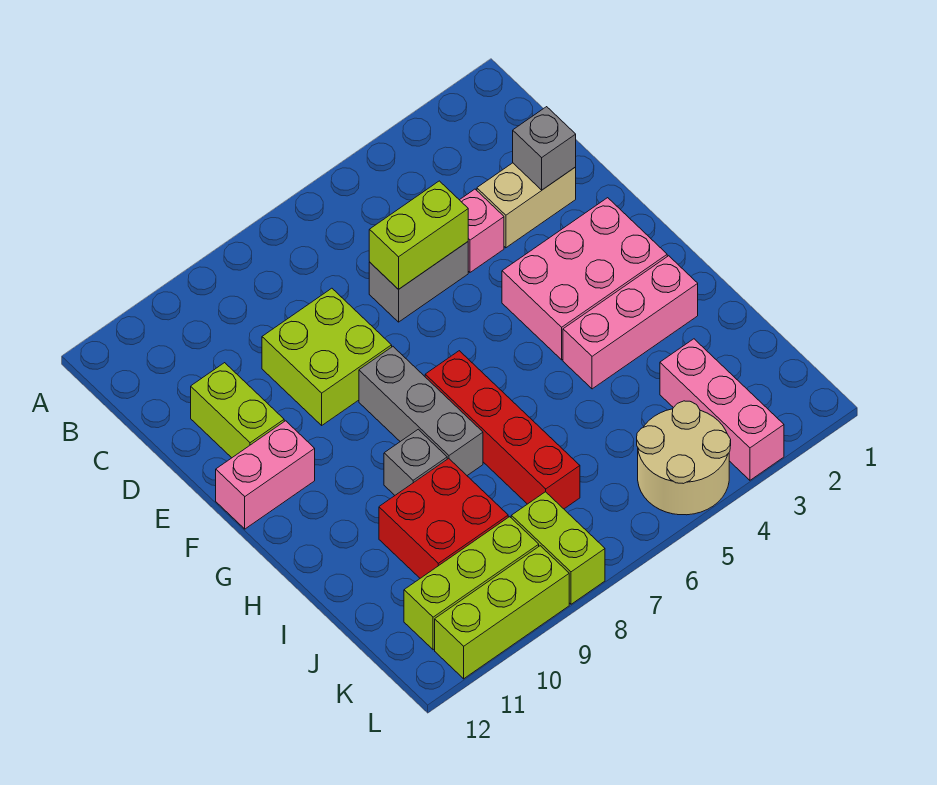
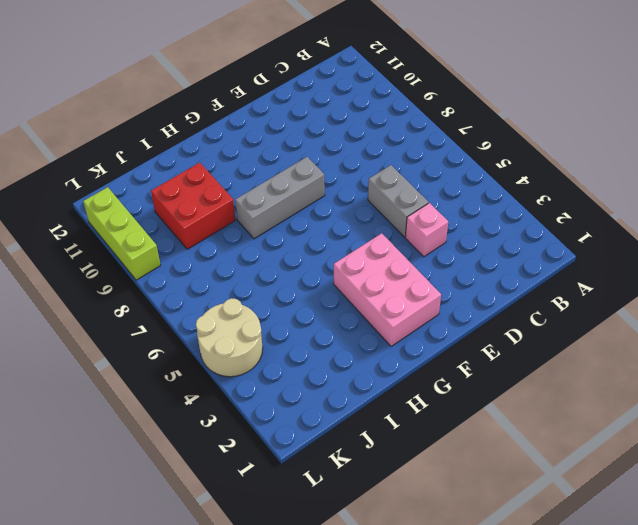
none -> tan 1x2 brick [477,163,576,248]
none -> lime 2x2 brick [262,288,392,425]
none -> lime 1x2 brick [191,363,284,458]

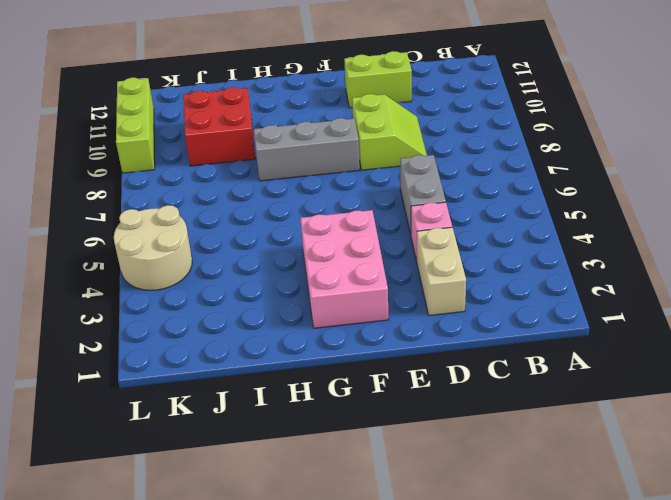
lime 2x2 slope [352,94,427,170] -> lime 2x2 brick [262,288,392,425]
none -> pink 1x2 brick [216,421,315,529]
none -> red 1x4 brick [425,351,580,509]
none -> pink 1x3 brick [563,256,698,389]

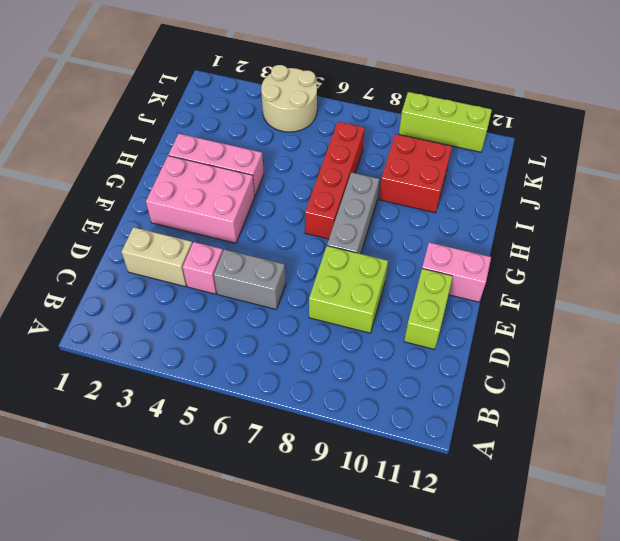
none -> grey 1x1 brick [384,429,447,495]
none -> pink 1x3 brick [660,339,784,480]
none -> lime 1x2 brick [511,492,605,604]

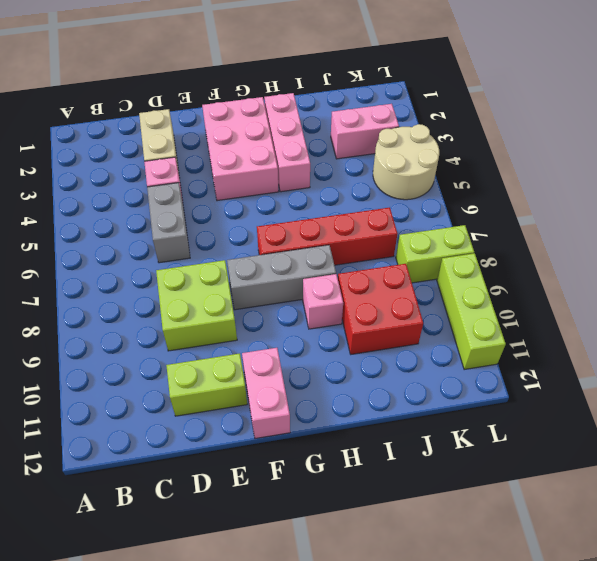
pink 1x1 brick [303,274,343,329] -> grey 1x1 brick [384,429,447,495]
pink 1x2 brick [331,104,399,159] -> pink 1x3 brick [660,339,784,480]
none -> lime 1x3 brick [404,517,539,650]
none -> grey 1x1 brick [513,107,576,190]
none -> lime 1x2 brick [369,181,468,289]

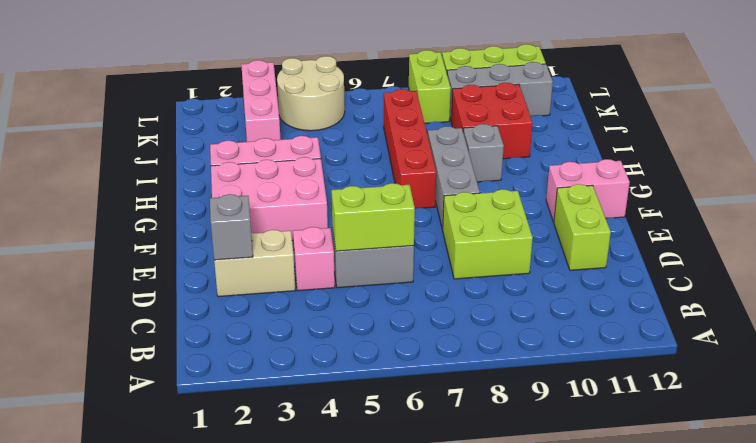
grey 1x3 brick [447,62,553,120] -> lime 1x3 brick [404,517,539,650]

